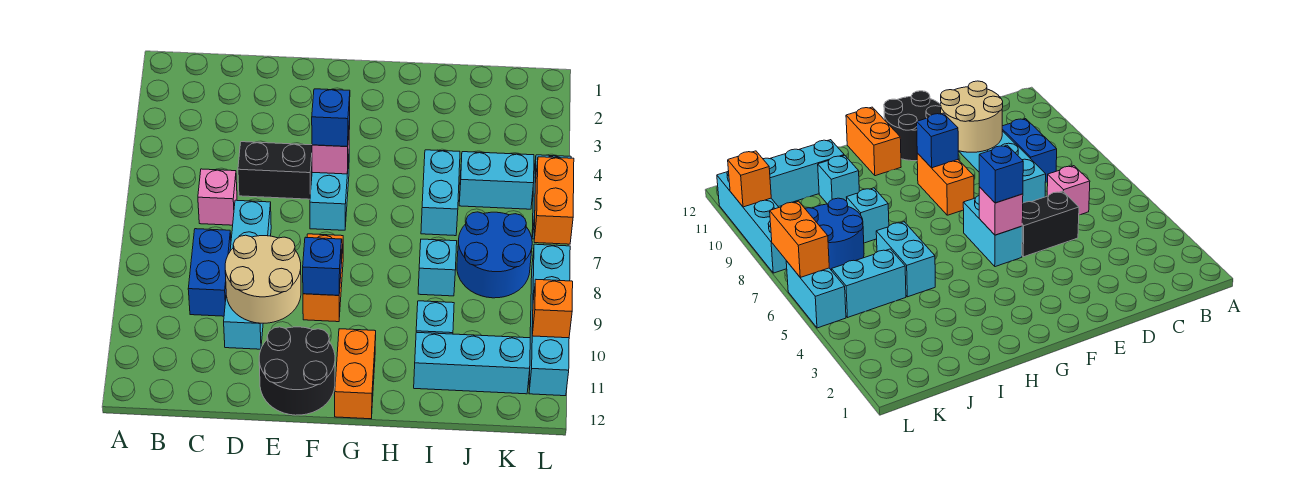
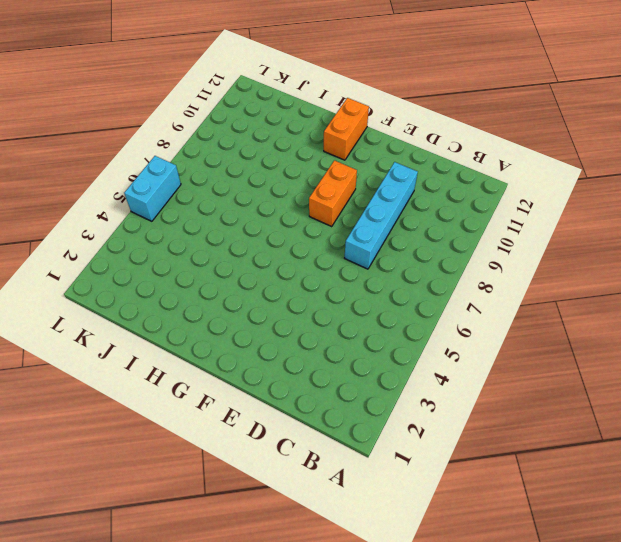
none -> pink 1x1 brick [198,169,237,225]
none -> blue 1x2 brick [188,229,231,316]
none -> black 1x2 brick [238,142,312,199]

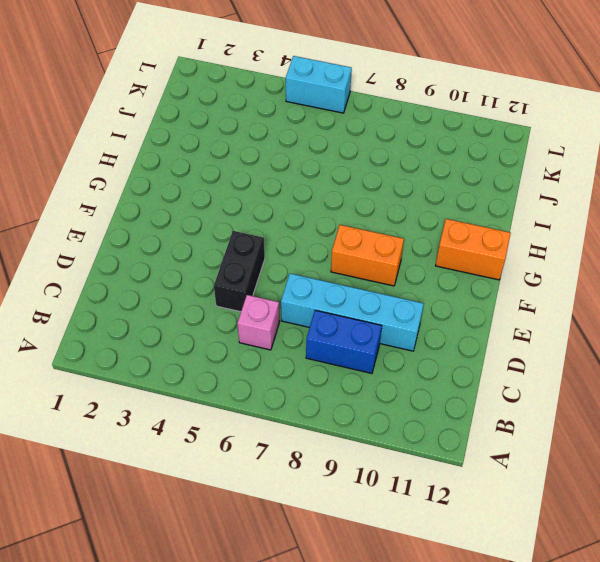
none -> black 2x2 round brick [259,327,335,415]
none -> cyan 1x2 brick [310,159,349,230]
none -> cyan 1x2 brick [421,150,460,236]

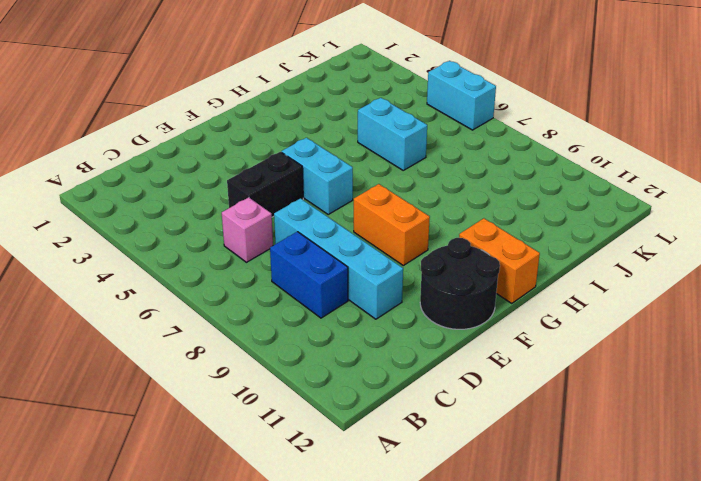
none -> cyan 1x1 brick [418,239,457,296]
none -> cyan 1x1 brick [416,301,454,334]
none -> cyan 1x3 brick [414,332,530,394]

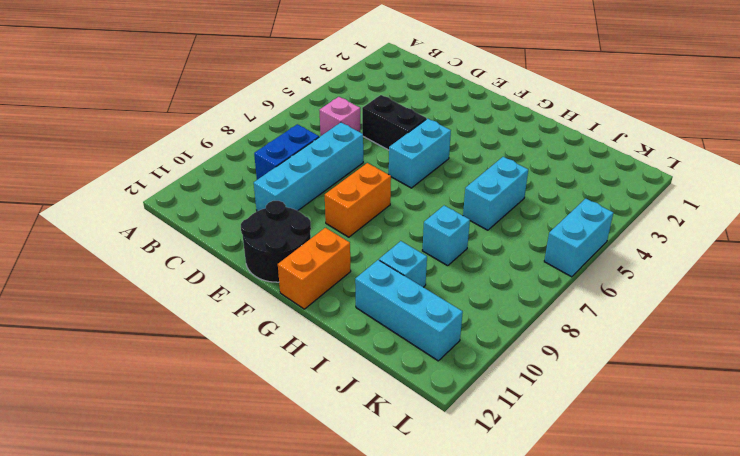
none -> cyan 1x2 brick [459,152,534,209]
none -> blue 2x2 round brick [457,212,532,298]
none -> cyan 1x4 brick [529,244,570,396]

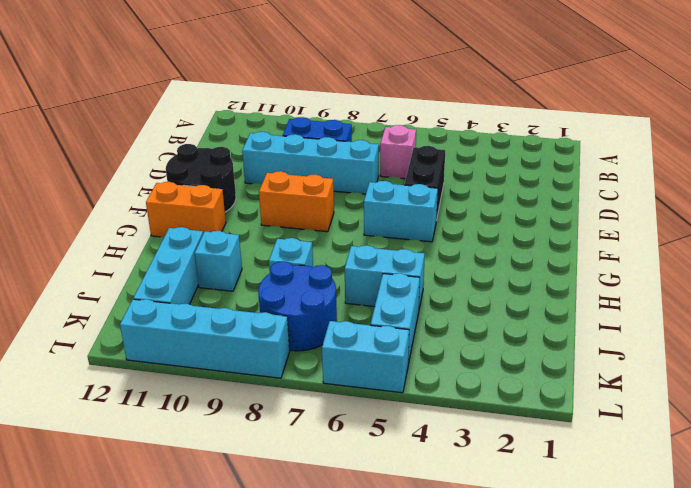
none -> tan 2x2 round brick [225,235,301,323]
none -> pink 1x1 brick [312,121,350,174]
none -> blue 1x1 brick [303,237,342,295]

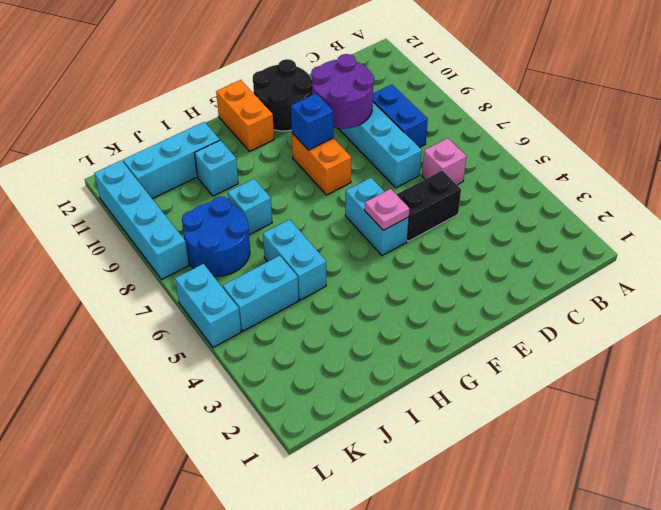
purple 2x2 round brick [311,54,374,129] -> tan 2x2 round brick [225,235,301,323]
pink 1x1 plate [365,189,409,230] -> pink 1x1 brick [312,121,350,174]
none -> orange 1x2 brick [534,157,574,244]
none -> orange 1x1 brick [532,280,573,338]
none -> blue 1x1 brick [312,89,350,147]

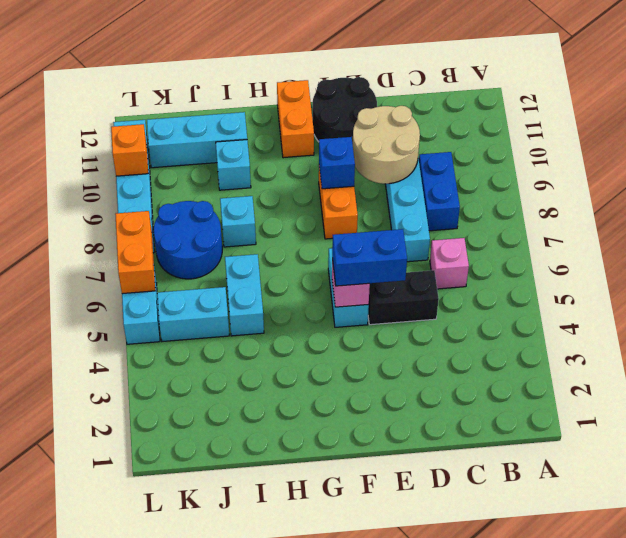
blue 1x2 brick [332,229,407,286] -> blue 1x1 brick [312,89,350,147]

